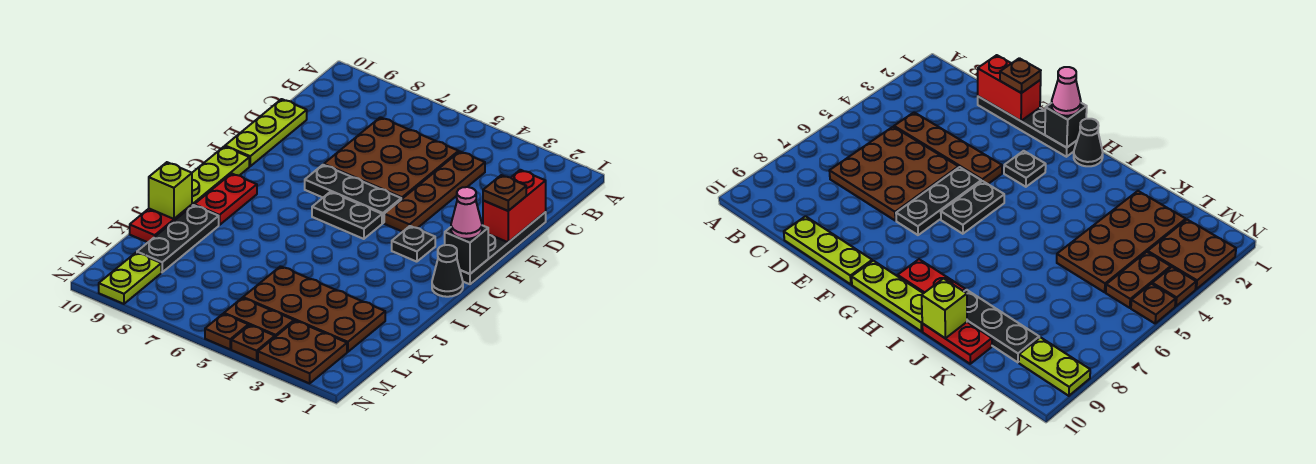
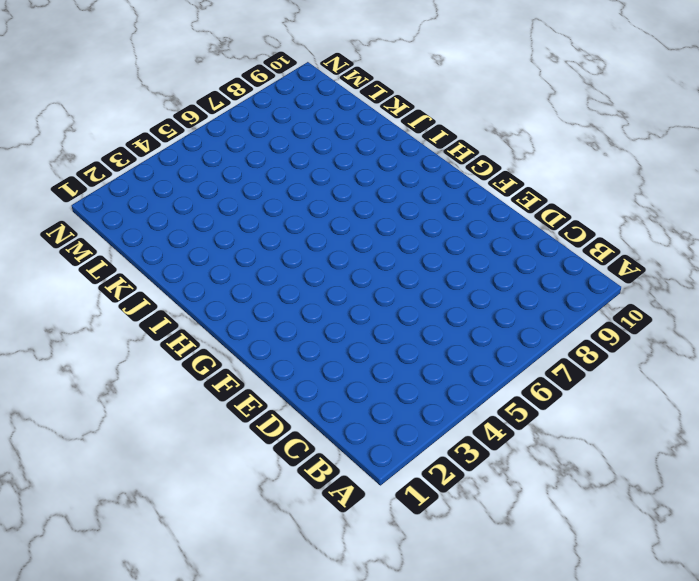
none -> brown 1x4 plate [384,152,485,232]
none -> brown 3x3 plate [324,117,459,199]
none -> black 1x4 plate [460,212,546,284]

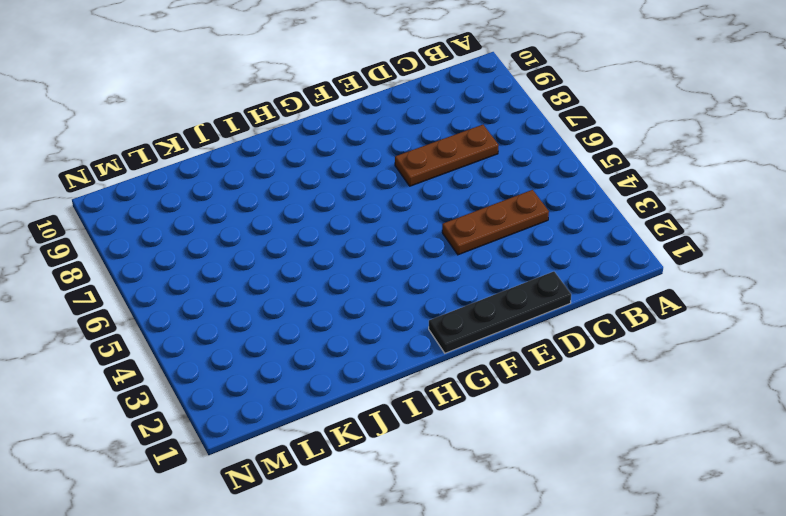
brown 1x3 plate [442,190,549,255] -> brown 1x4 plate [384,152,485,232]
brown 1x3 plate [395,125,499,186] -> brown 3x3 plate [324,117,459,199]
none -> lime 1x3 plate [225,99,307,166]
none -> black 1x3 plate [305,165,401,223]
none -> black 1x1 plate [392,226,435,262]

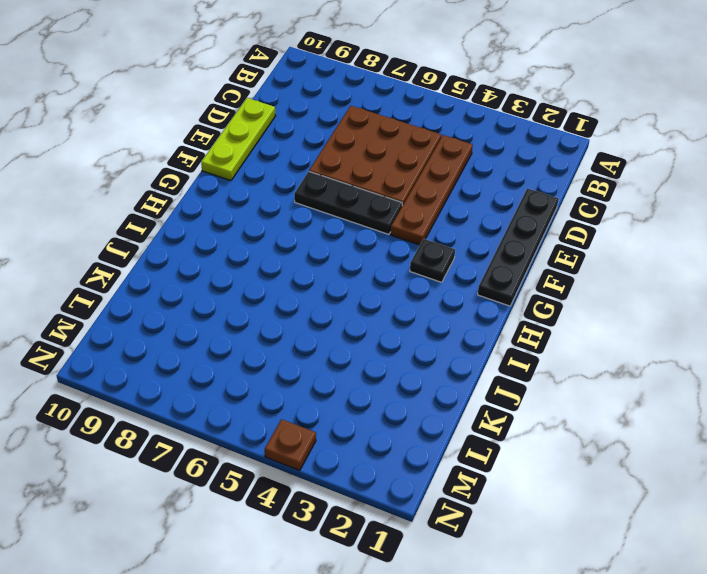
none -> black 1x2 plate [312,192,382,239]
none -> lime 1x3 plate [192,146,249,206]
none -> black 1x1 cone [432,245,463,297]

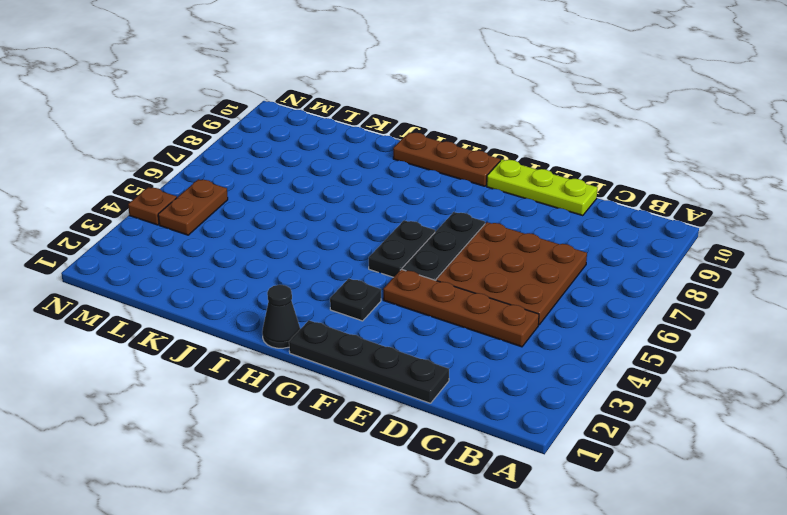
brown 1x3 plate [393,133,500,186] -> lime 1x3 plate [192,146,249,206]
none -> red 1x2 plate [194,174,257,225]
none -> black 1x3 plate [137,205,219,272]
none -> red 1x2 plate [130,205,192,242]

